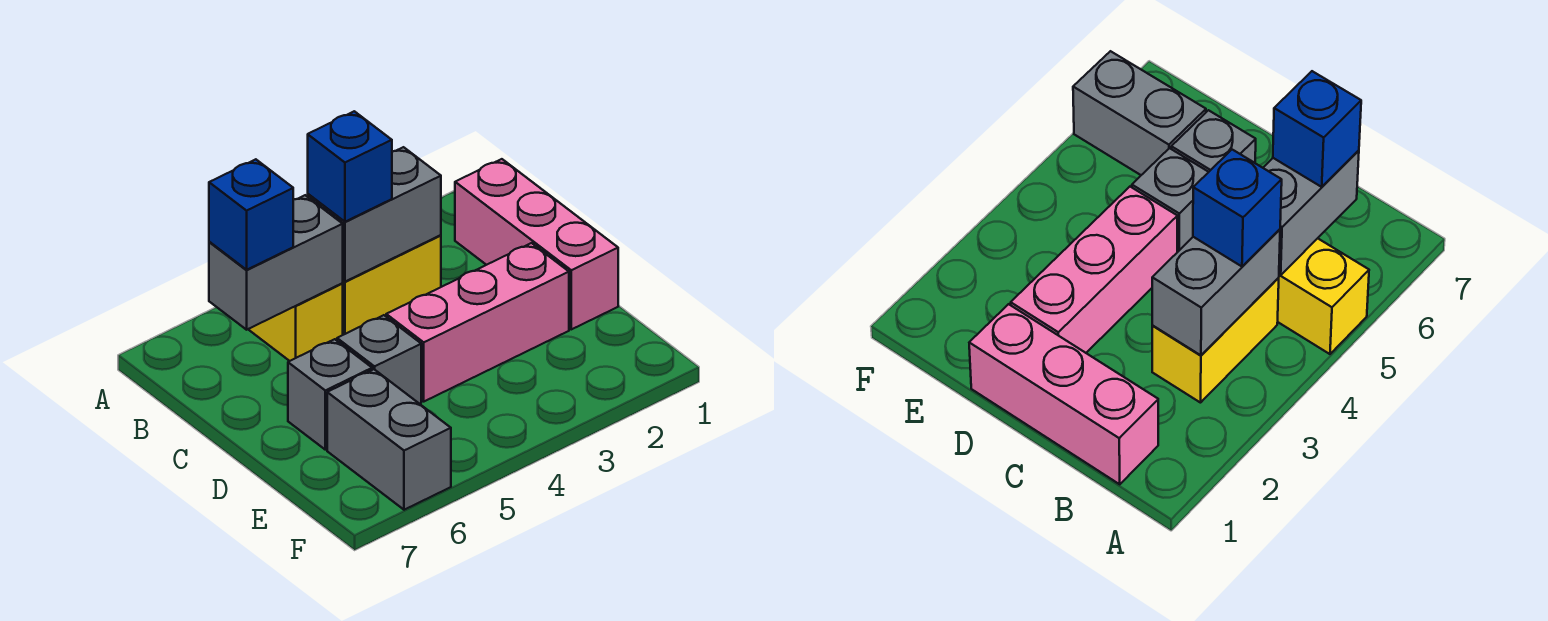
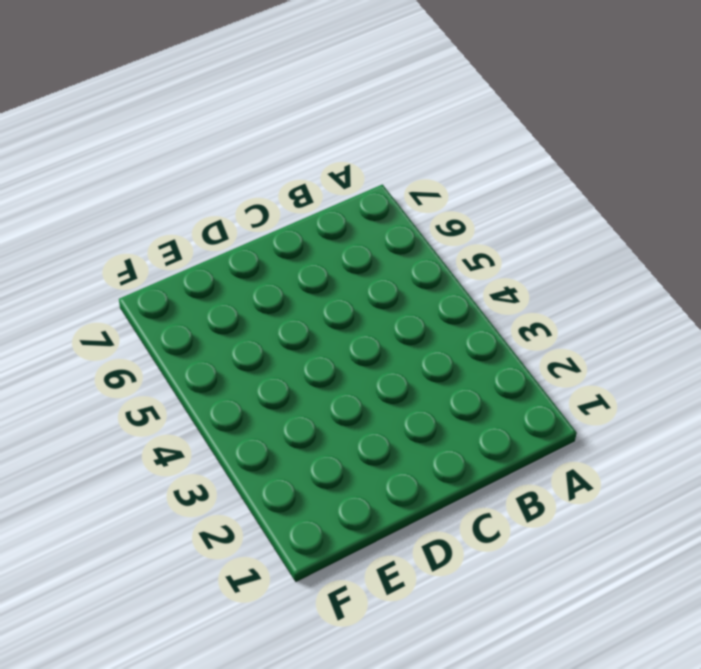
none -> yellow 1x2 brick [248,284,343,361]
none -> pink 1x3 brick [455,159,618,329]

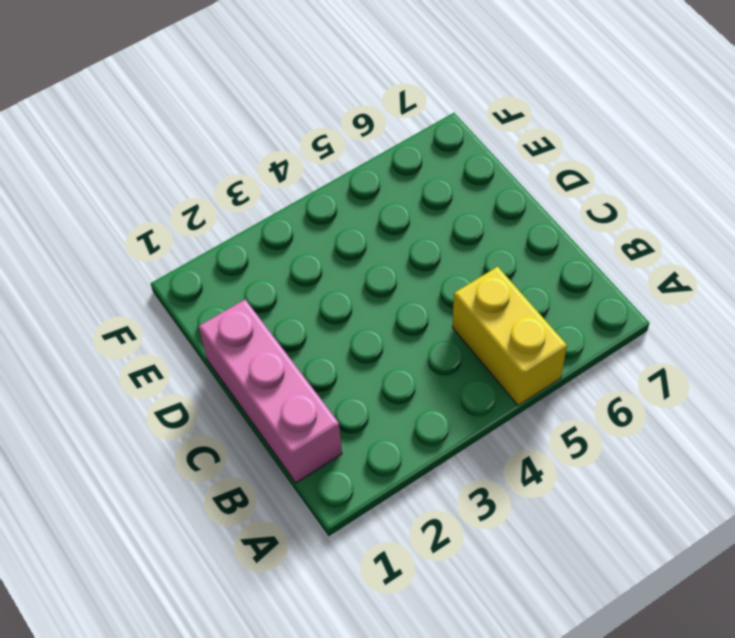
none -> yellow 1x2 brick [342,235,441,335]
none -> pink 1x3 brick [386,243,569,401]

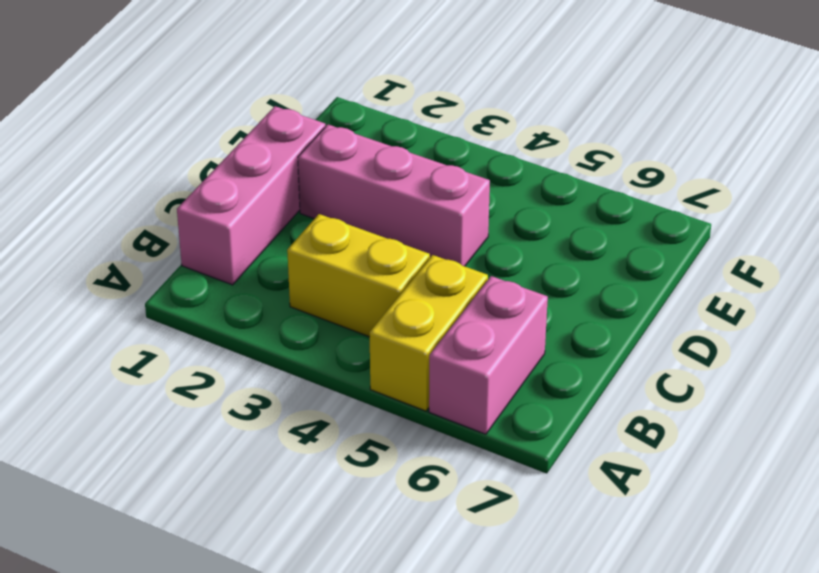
pink 1x2 brick [429,276,548,434] -> none
none -> grey 1x1 brick [337,315,421,404]
none -> grey 1x1 brick [288,339,372,450]

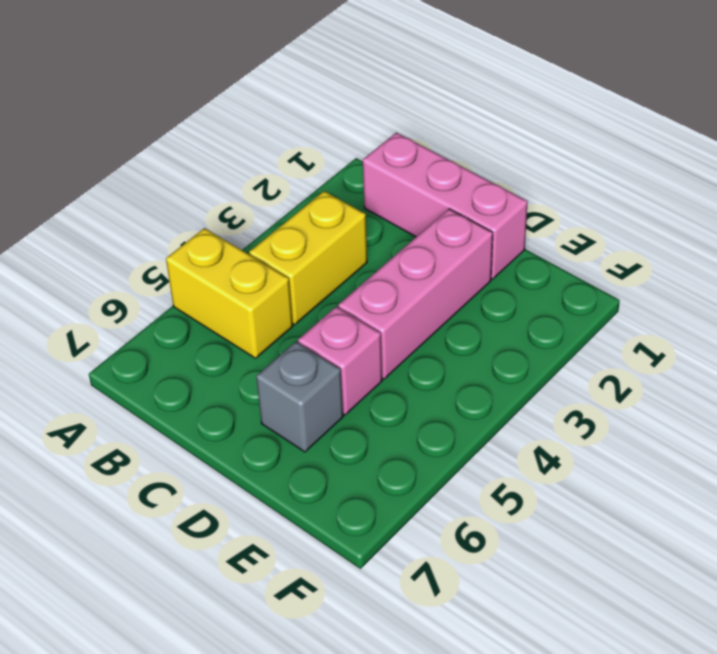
pink 1x1 brick [298,306,382,415] -> grey 1x1 brick [337,315,421,404]
none -> grey 1x2 brick [327,369,451,510]
none -> grey 1x2 brick [308,147,441,282]

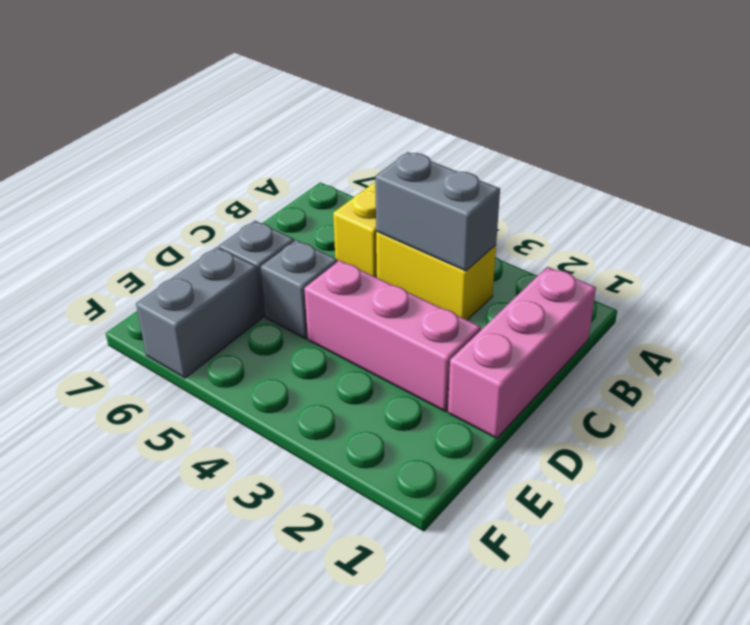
none -> grey 1x2 brick [209,195,343,330]
none -> blue 1x1 brick [308,111,392,222]

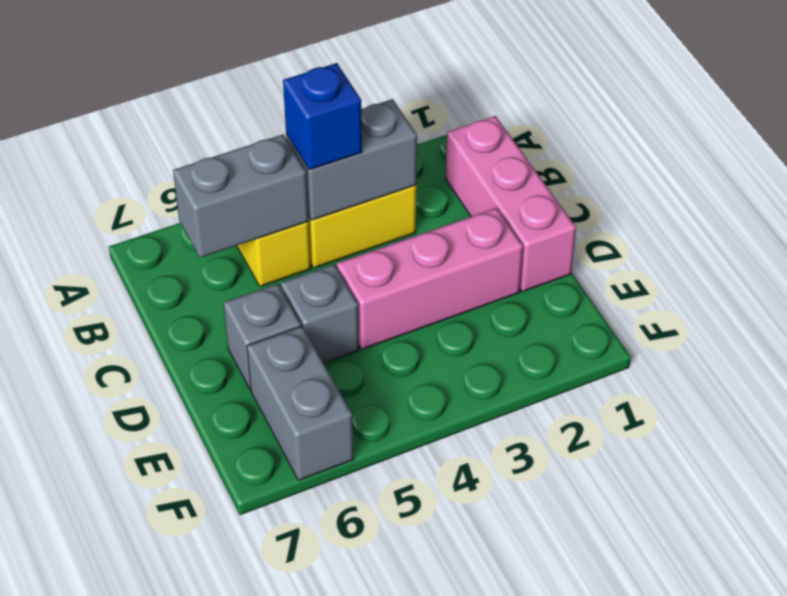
none -> blue 1x1 brick [209,159,293,270]

